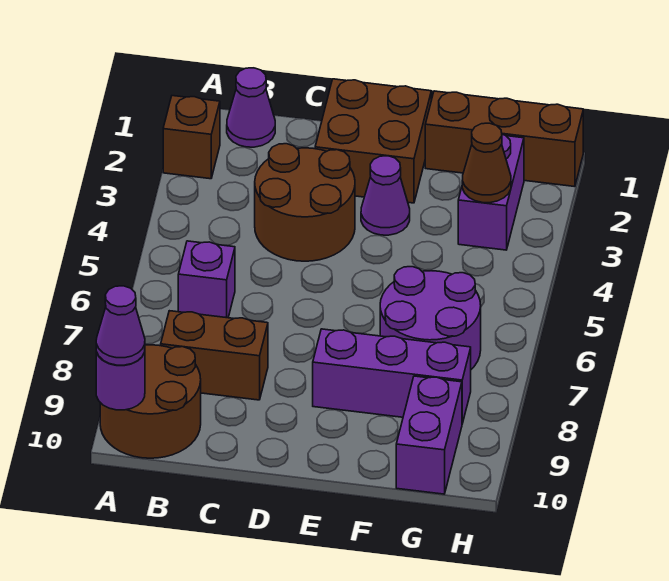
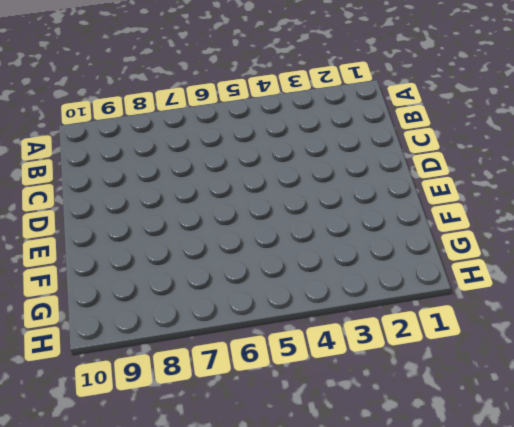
none -> brown 1x1 brick [163,96,220,179]
none -> brown 2x2 round brick [100,345,201,458]
none -> purple 1x1 cone [227,68,275,147]

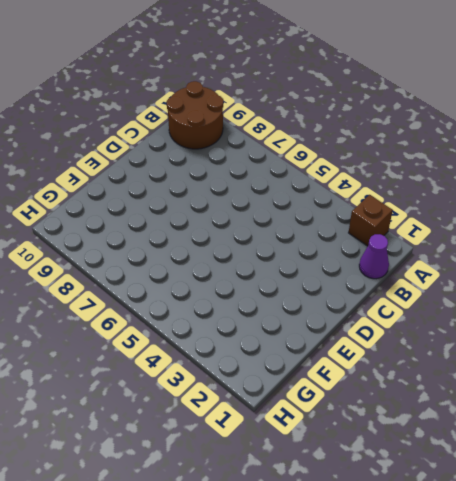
none -> purple 1x1 brick [178,241,235,318]
none -> brown 1x2 brick [161,311,268,400]
none -> brown 2x2 round brick [255,144,355,261]

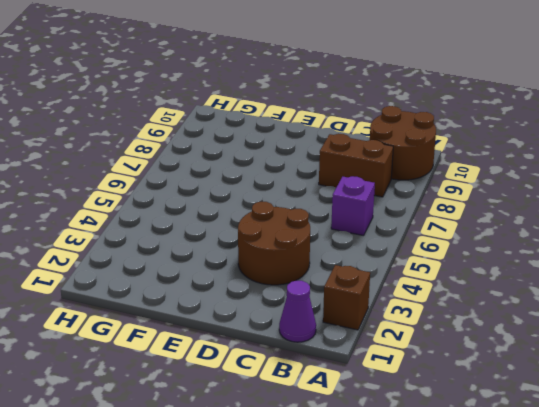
none -> brown 2x2 brick [315,79,431,203]
none -> purple 1x1 cone [361,156,410,235]
none -> purple 1x3 brick [313,329,471,424]

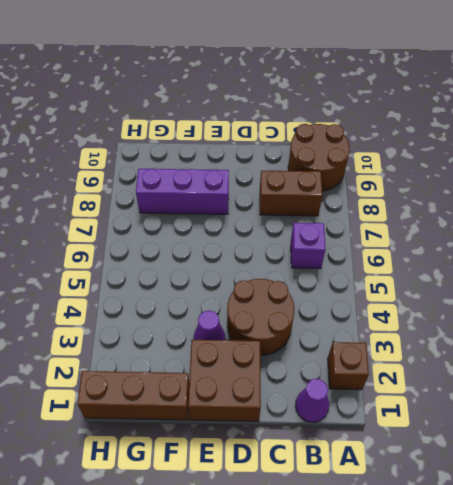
none -> purple 2x2 round brick [380,267,481,369]
none -> purple 1x2 brick [458,135,524,250]
none -> purple 1x2 brick [396,376,462,494]

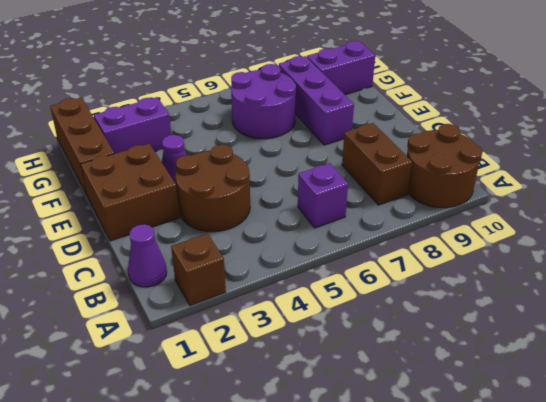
none -> purple 1x1 round brick [96,352,145,410]
none -> brown 1x1 cone [462,123,511,203]
none -> purple 1x1 cone [96,286,145,365]

